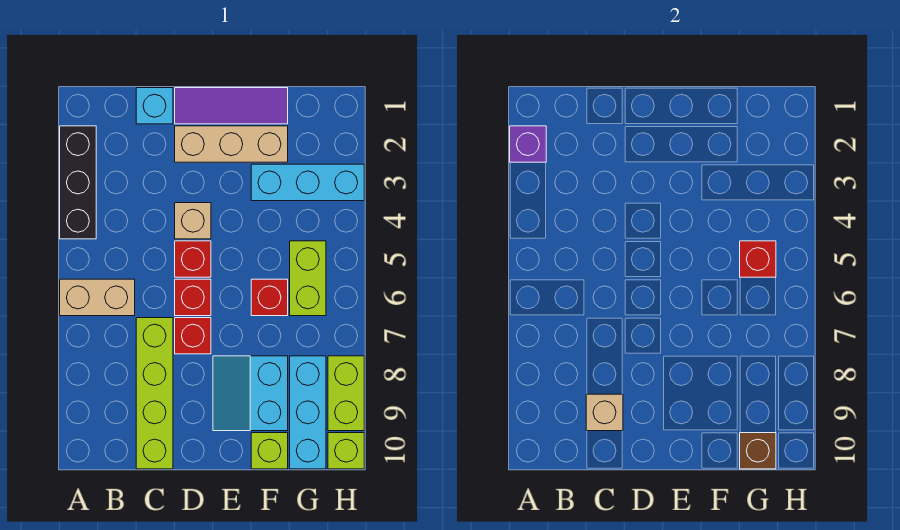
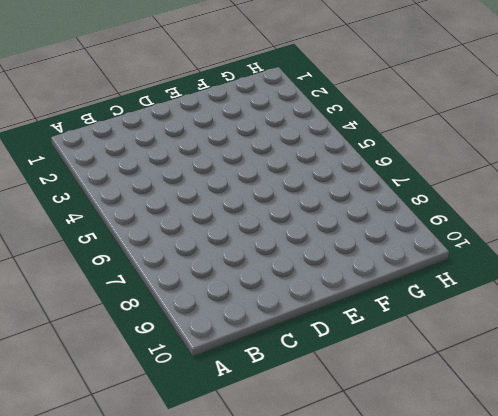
none -> black 1x3 brick [60,126,96,239]
none -> tan 1x2 brick [60,279,135,316]
none -> cyan 1x1 brick [136,88,173,124]

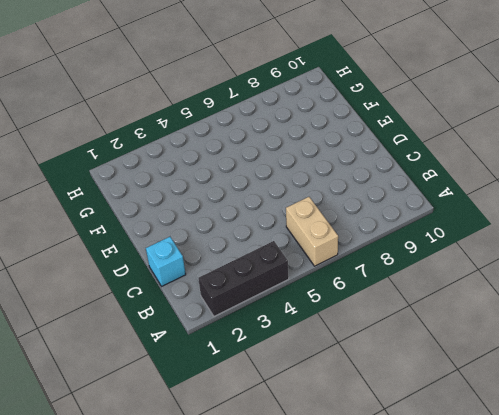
none -> lime 1x4 brick [136,318,173,469]
none -> purple 1x3 tile [175,88,288,124]
none -> tan 1x3 brick [175,126,288,162]

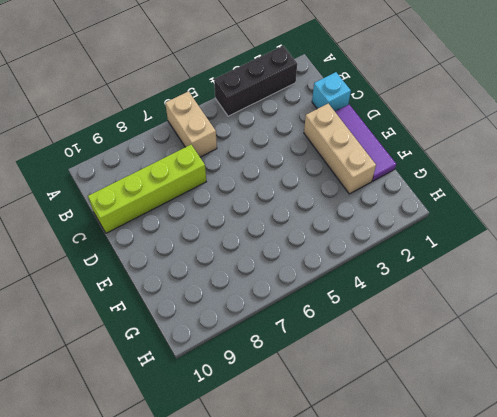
none -> tan 1x1 brick [175,203,211,239]
none -> red 1x1 brick [175,241,211,277]
none -> red 1x1 brick [175,279,211,316]

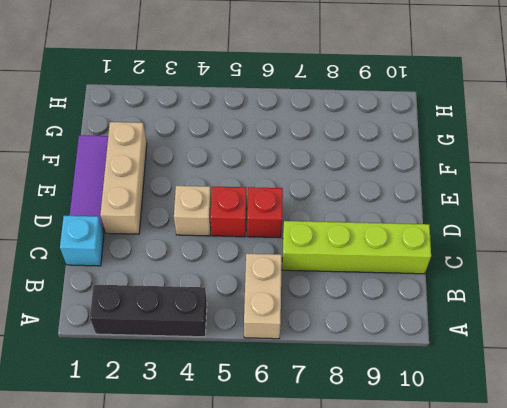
none -> red 1x1 brick [175,318,211,354]
none -> cyan 2x2 slope [213,356,288,431]
none -> cyan 1x3 brick [251,164,364,201]

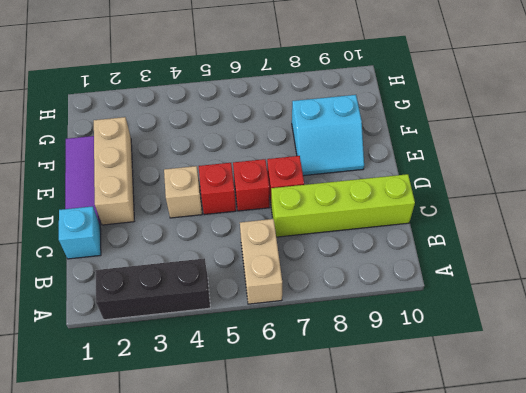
none -> cyan 1x3 brick [251,164,364,201]
none -> red 1x1 brick [251,279,288,316]
none -> lime 1x1 brick [251,433,288,469]

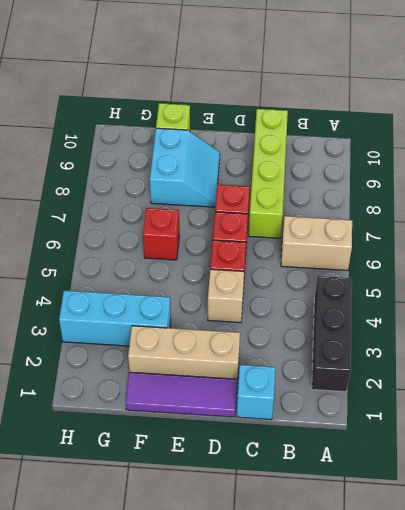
none -> lime 1x2 brick [290,241,326,316]
none -> cyan 1x3 brick [290,356,326,469]
none -> lime 1x2 brick [328,356,364,431]

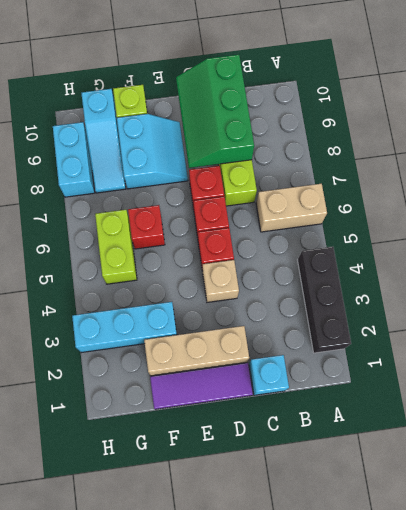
green 2x3 slope [176,55,254,168] -> tan 1x1 brick [586,394,623,431]
cyan 1x3 slope [81,89,126,193] -> cyan 1x3 brick [290,356,326,469]
cyan 1x2 brick [53,122,95,197] -> lime 1x2 brick [328,356,364,431]
none -> lime 1x1 brick [328,433,364,469]
none -> purple 1x1 brick [510,126,546,162]
none -> red 1x1 brick [740,241,776,277]

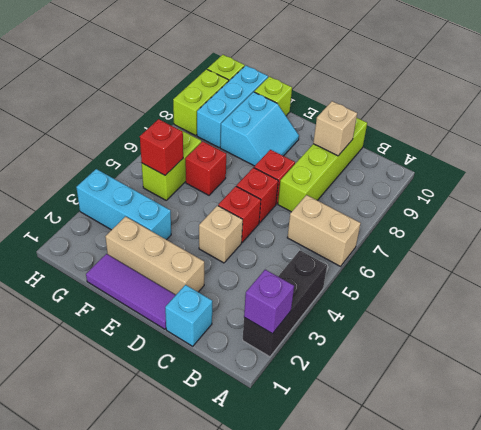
none -> brown 1x1 brick [740,433,776,469]

